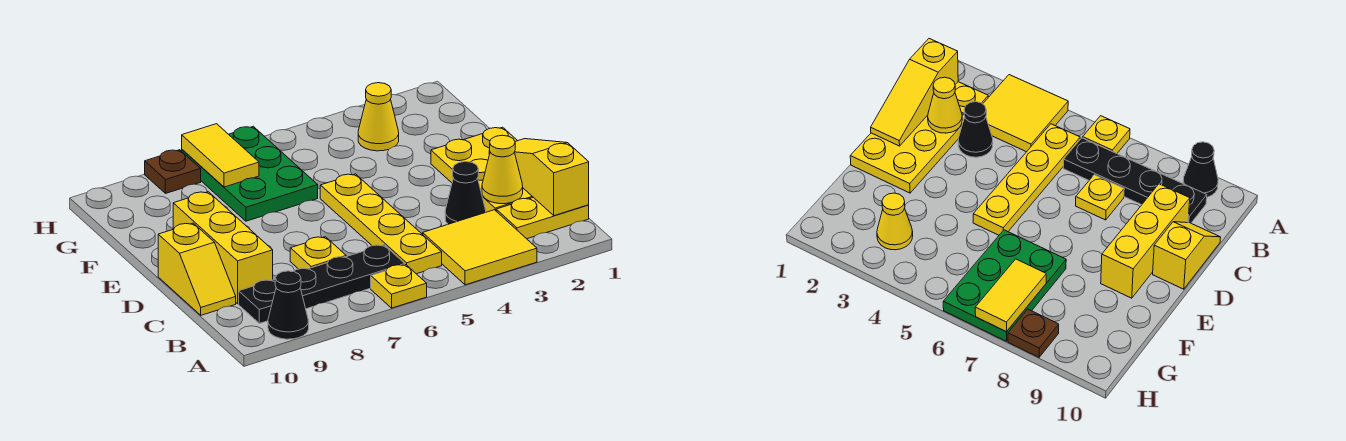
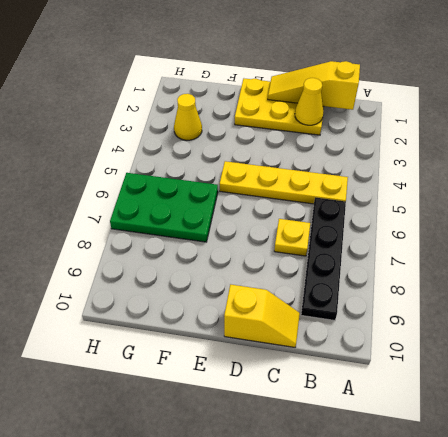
none -> yellow 2x2 tile [423,210,537,285]
none -> yellow 1x1 plate [371,265,427,308]
none -> black 1x1 cone [268,271,309,339]

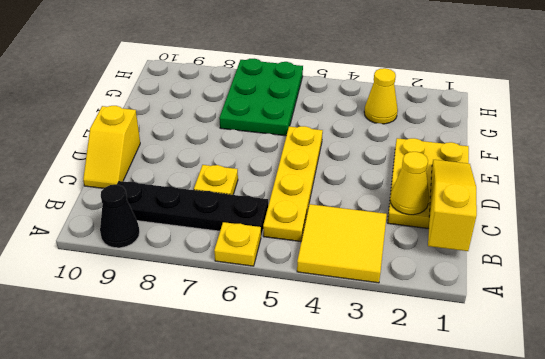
none -> yellow 1x2 plate [496,197,589,239]
none -> black 1x1 cone [445,162,486,224]
none -> yellow 1x3 brick [173,192,273,304]

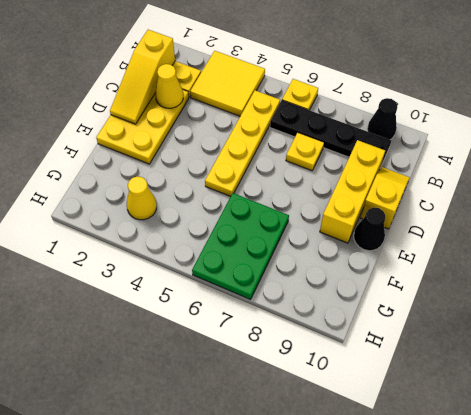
black 1x1 cone [354,208,385,251] -> black 1x1 cone moved to [445,162,486,224]
none -> brown 1x1 plate [145,150,201,194]
none -> yellow 1x2 tile [182,124,259,187]

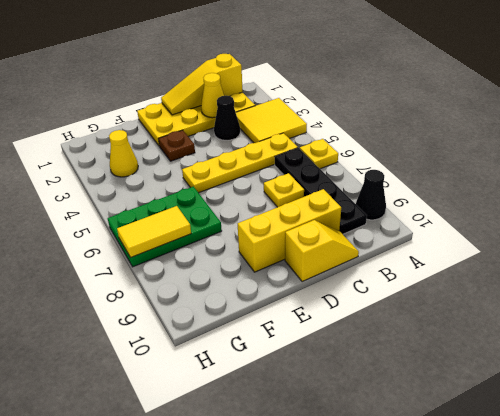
brown 1x1 plate [159,130,195,161] -> brown 1x1 plate moved to [145,150,201,194]

